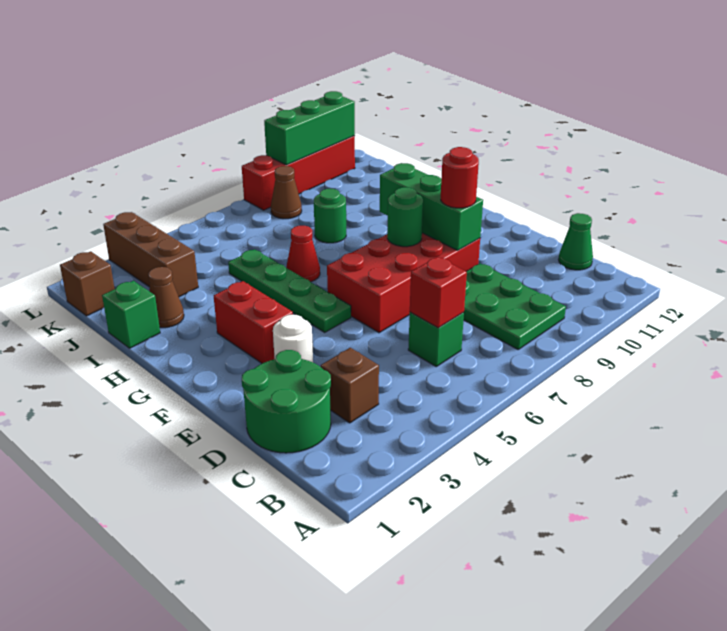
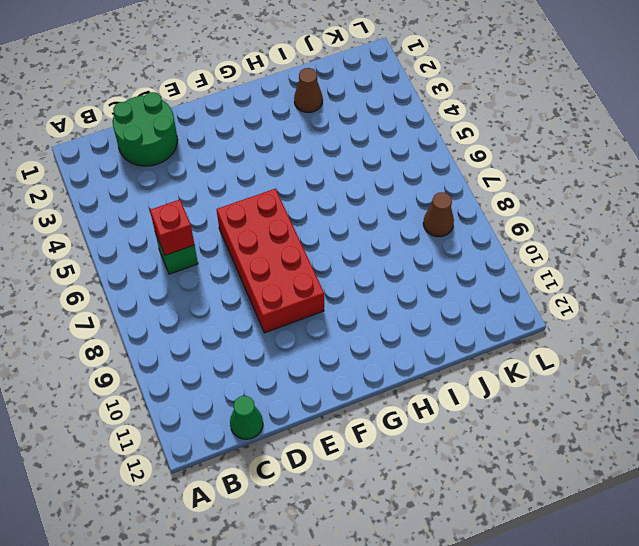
none -> green 2x3 plate [464,263,566,349]
none -> brown 1x1 brick [321,348,379,423]
none -> white 1x1 round brick [273,315,313,362]

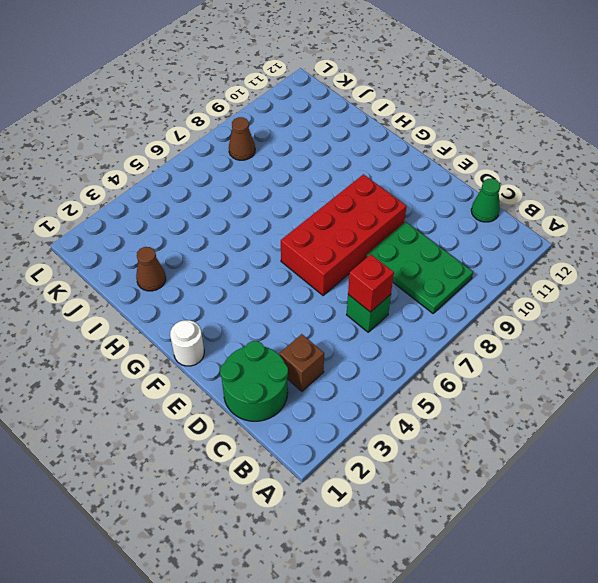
white 1x1 round brick [170,320,204,366] -> white 1x1 round brick moved to [273,315,313,362]
none -> red 1x2 brick [214,281,293,363]
none -> green 1x4 plate [228,249,351,332]
none -> red 1x1 cone [286,226,320,282]

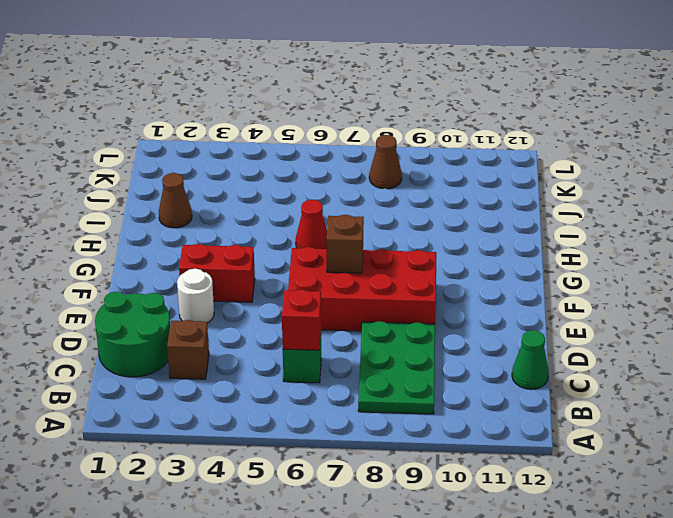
red 1x2 brick [179,244,255,302] -> red 1x2 brick turned to [214,281,293,363]
brown 1x1 brick [327,215,364,273] -> brown 1x1 brick moved to [60,251,115,316]
none -> green 1x4 plate [228,249,351,332]
none -> green 1x1 brick [102,281,160,348]
none -> green 1x1 round brick [314,189,346,243]

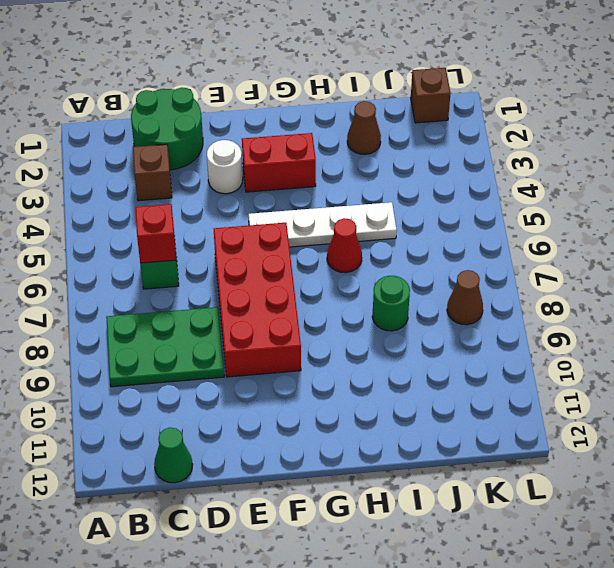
white 1x4 plate [249,202,397,247] -> green 1x4 plate [228,249,351,332]
none -> green 1x1 brick [102,281,160,348]
none -> brown 1x3 brick [103,212,198,297]
none -> red 1x4 brick [242,136,355,210]

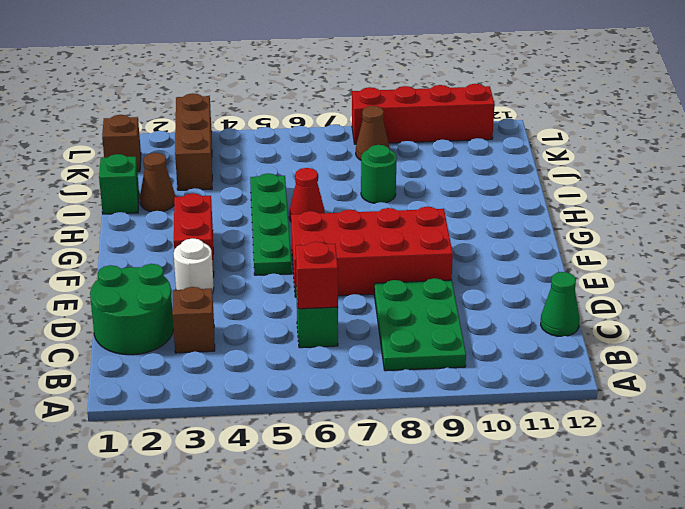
none -> green 1x3 brick [380,163,483,250]
none -> green 1x1 round brick [387,187,423,247]
none -> green 1x3 brick [264,91,355,165]

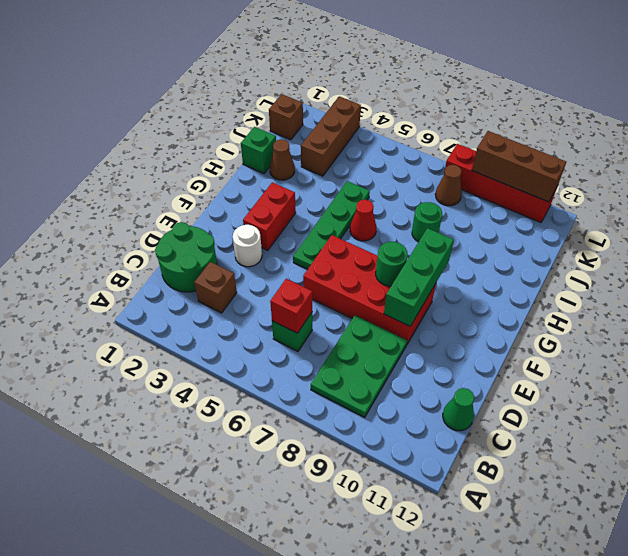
brown 1x3 brick [472,131,566,202] -> green 1x3 brick [264,91,355,165]
none -> red 1x1 round brick [441,147,479,208]

